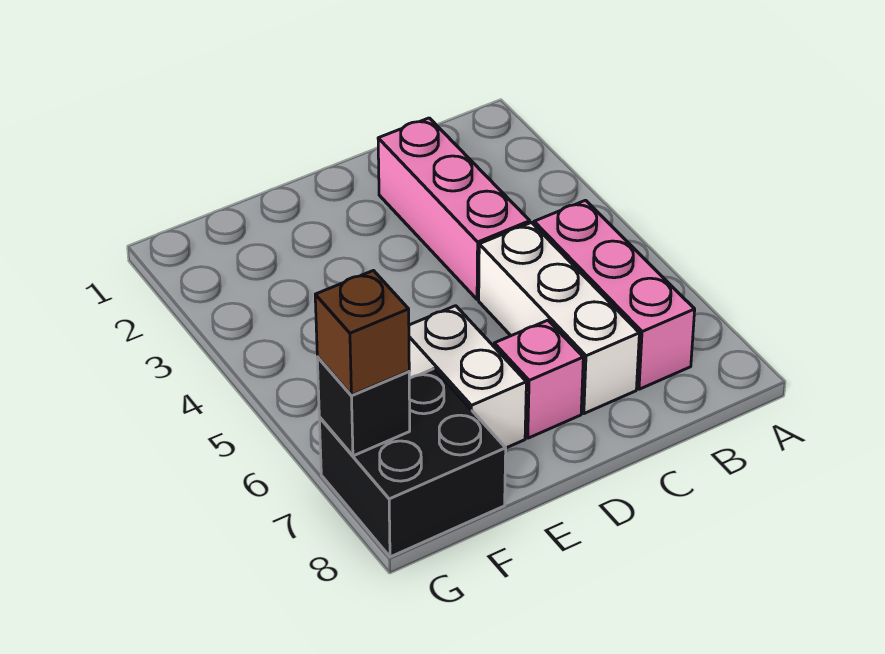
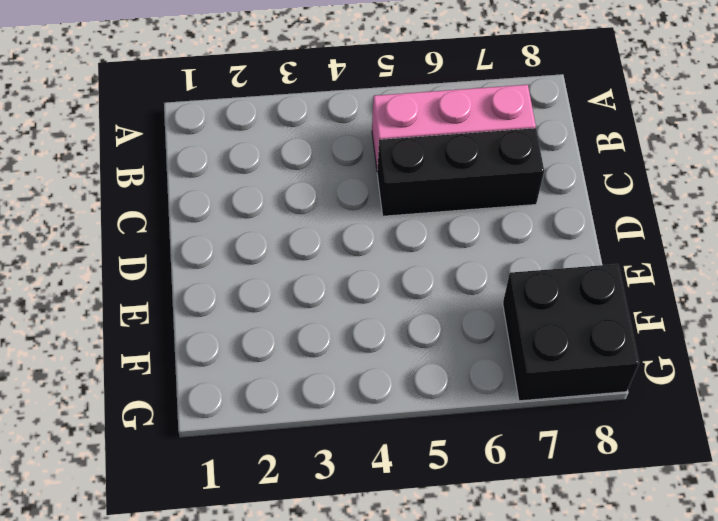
black 1x3 brick [377,128,544,216] -> white 1x3 brick [479,223,639,414]
none -> pink 1x3 brick [378,118,530,300]
none -> pink 1x1 brick [494,320,583,438]

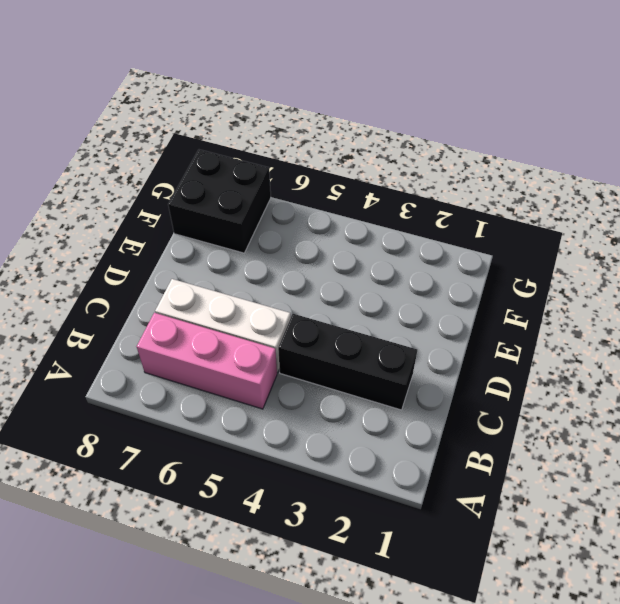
black 1x3 brick [278,314,417,410] -> pink 1x3 brick [378,118,530,300]
none -> pink 1x1 brick [494,320,583,438]
none -> white 1x2 brick [409,306,526,448]

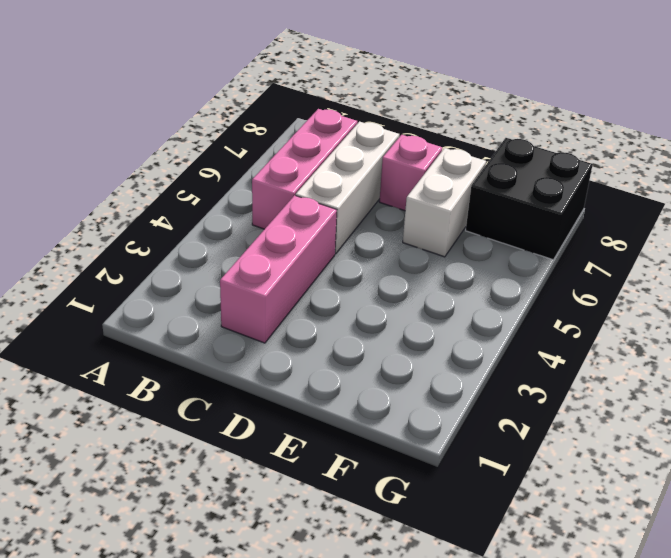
none -> black 1x1 brick [317,357,410,456]
none -> brown 1x1 brick [315,271,409,395]

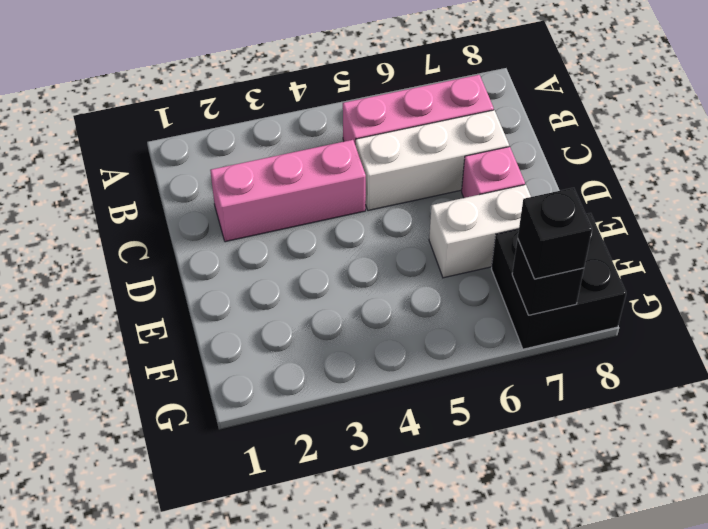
black 1x1 brick [518,188,592,279] -> brown 1x1 brick [315,271,409,395]

